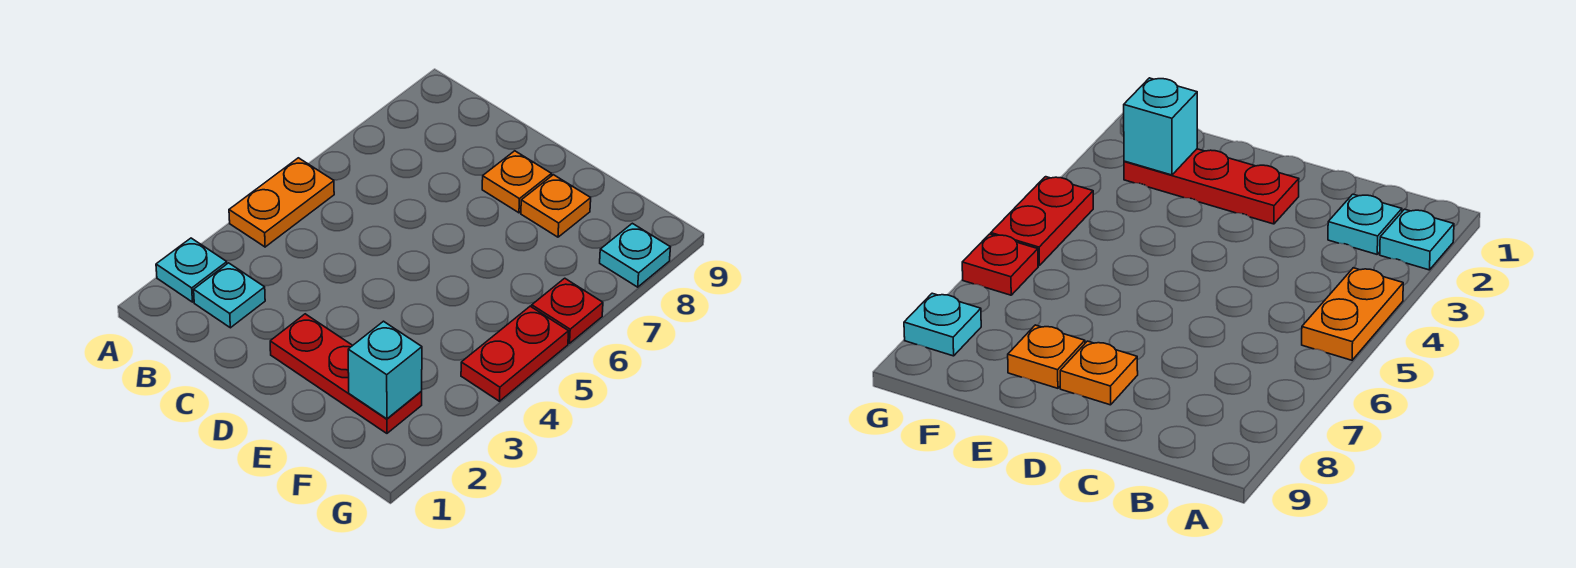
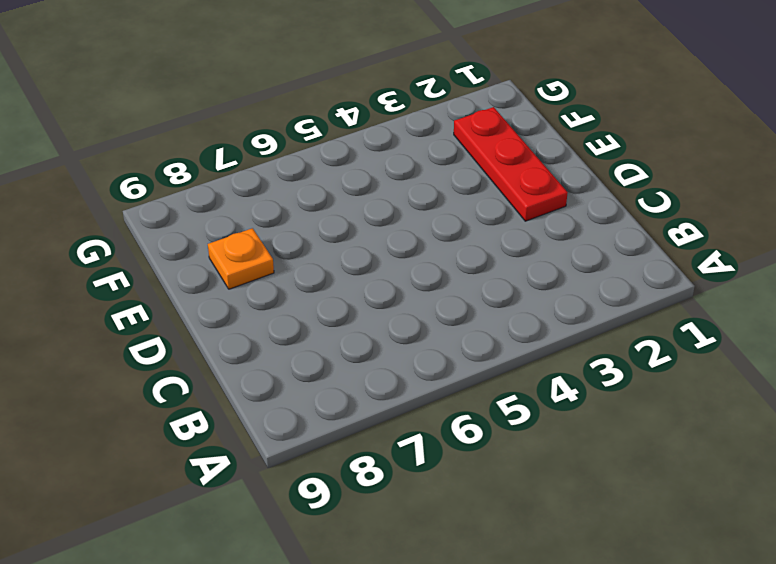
none -> cyan 1x1 plate [156,238,227,302]
none -> orange 1x2 plate [229,158,334,247]

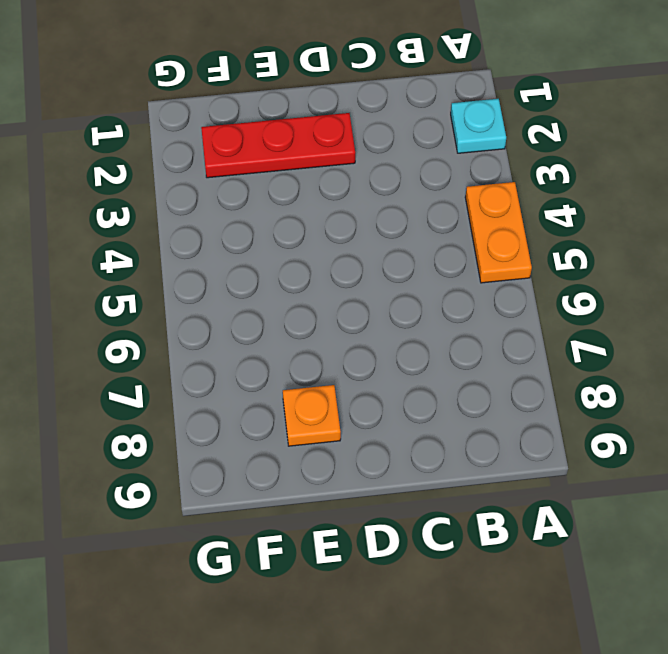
none -> cyan 1x1 plate [194,263,265,328]
none -> orange 1x1 plate [482,151,552,213]

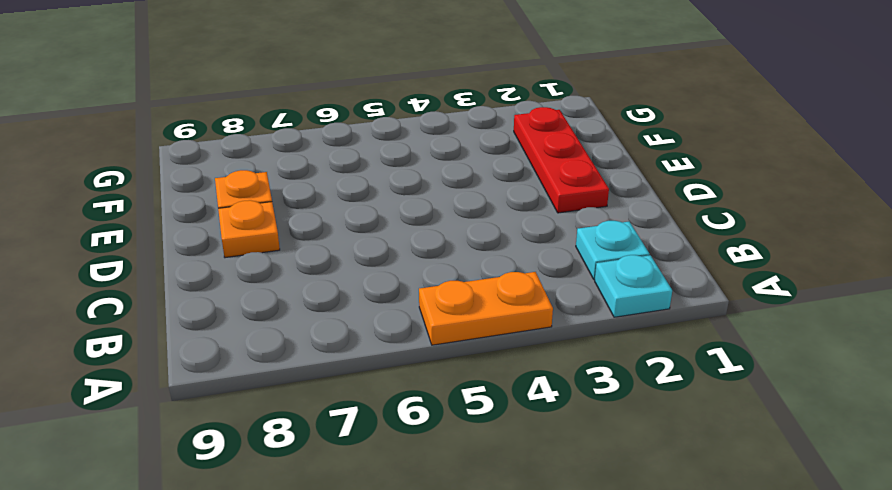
none -> red 1x2 plate [461,306,569,401]
none -> red 1x1 plate [532,278,603,343]

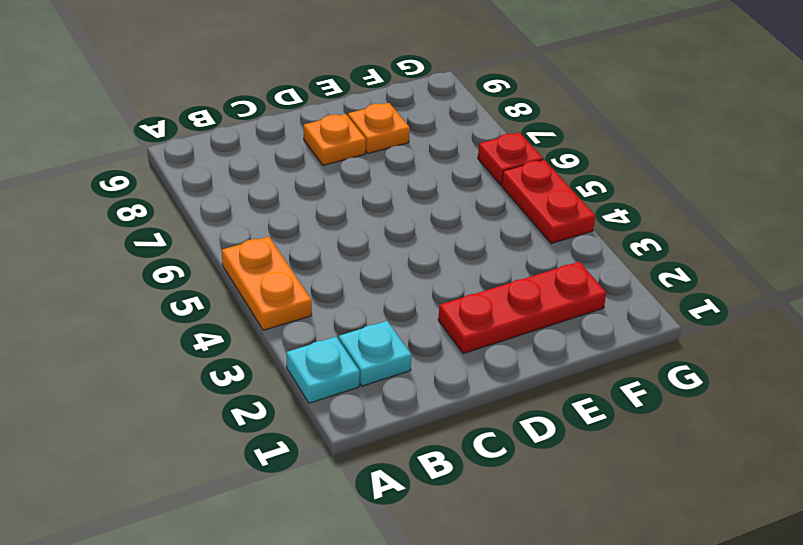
none -> cyan 1x1 plate [600,223,670,287]
none -> cyan 1x1 brick [348,321,422,419]

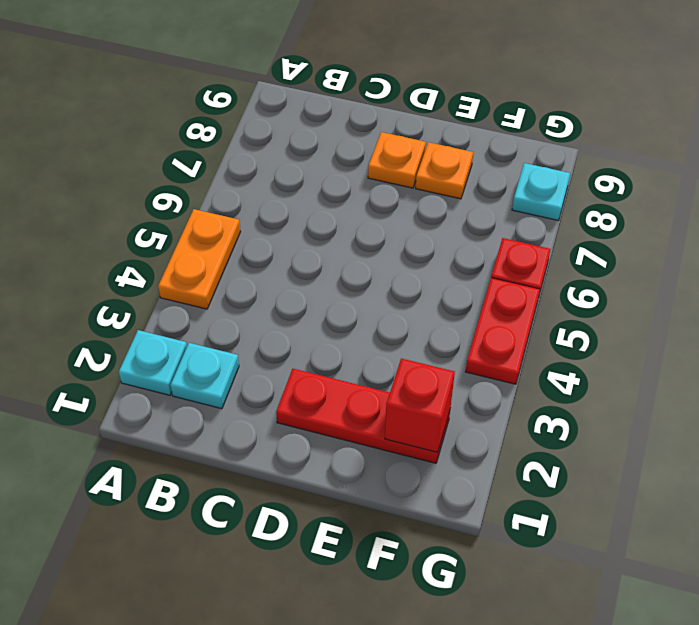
red 1x1 brick [385,358,455,452] -> cyan 1x1 brick [348,321,422,419]

